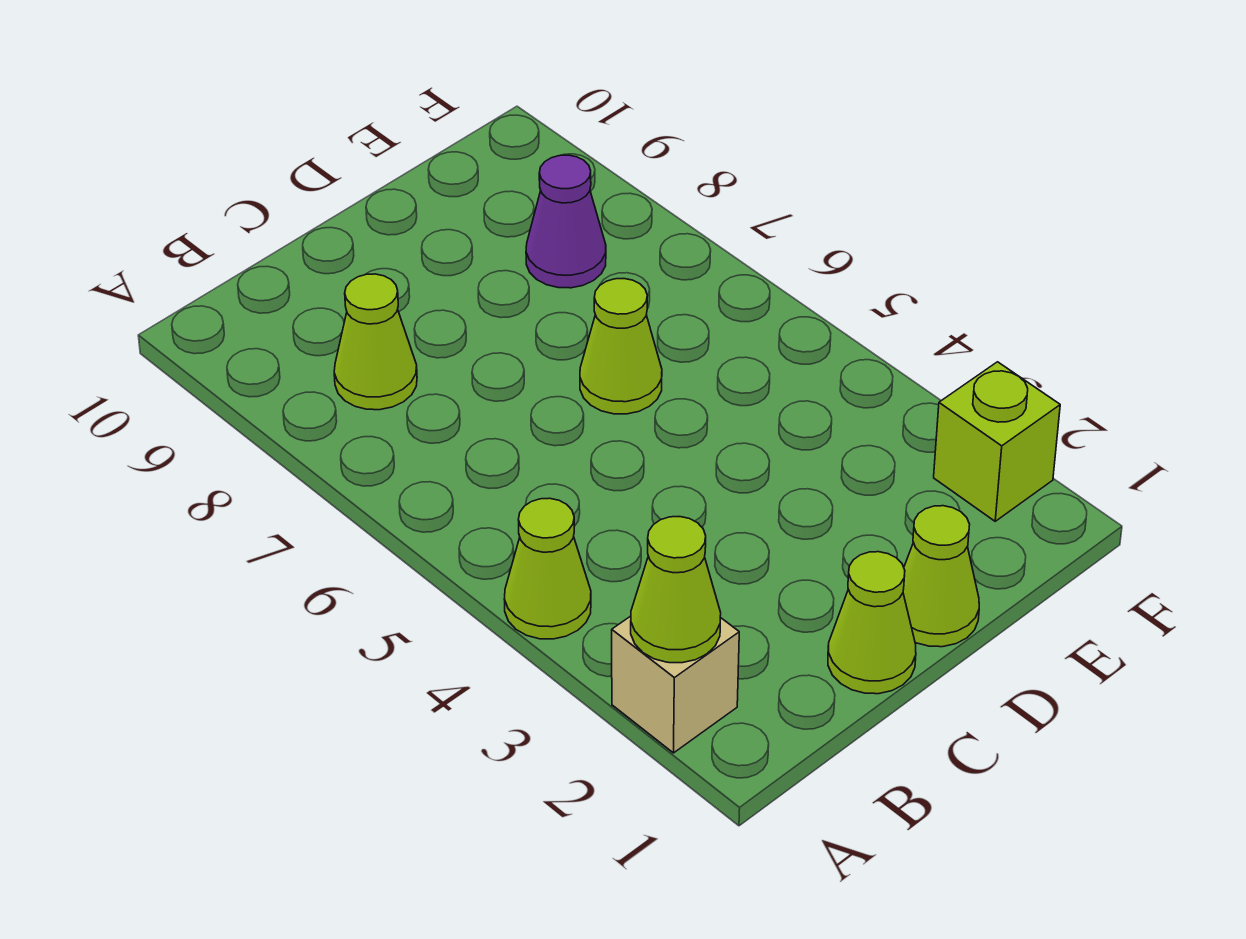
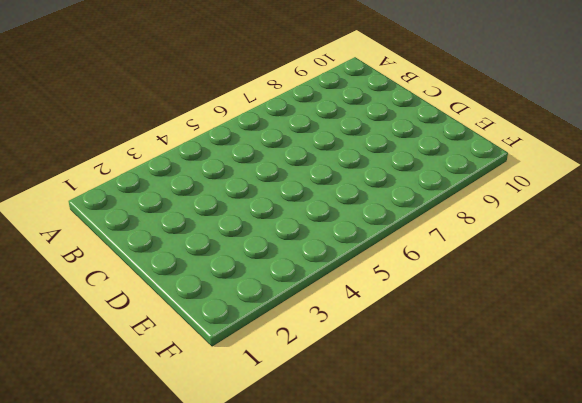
none -> tan 1x1 brick [612,616,739,753]
none -> lime 1x1 cone [504,498,591,639]

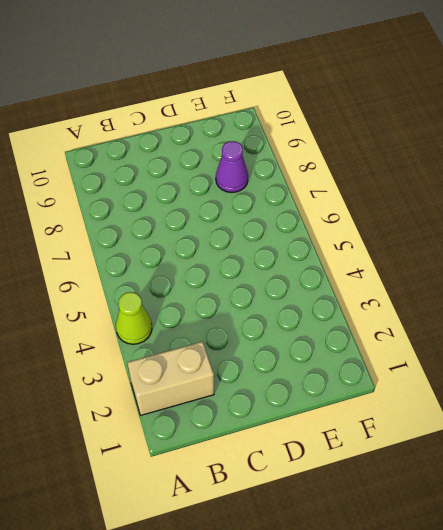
tan 1x2 brick [127,342,214,415] -> tan 1x1 brick [612,616,739,753]
none -> lime 1x1 cone [334,274,417,410]
none -> lime 1x1 cone [828,552,916,694]

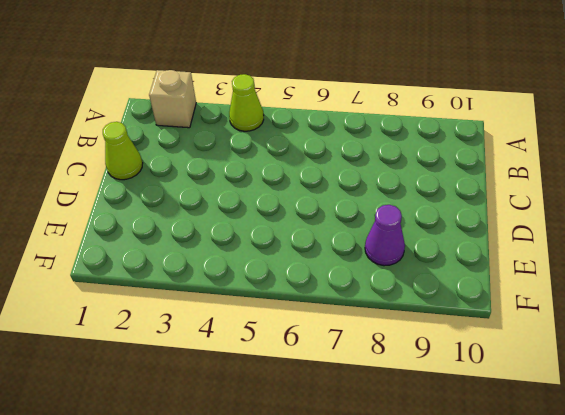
none -> lime 1x1 cone [334,274,417,410]
none -> lime 1x1 cone [903,506,979,647]

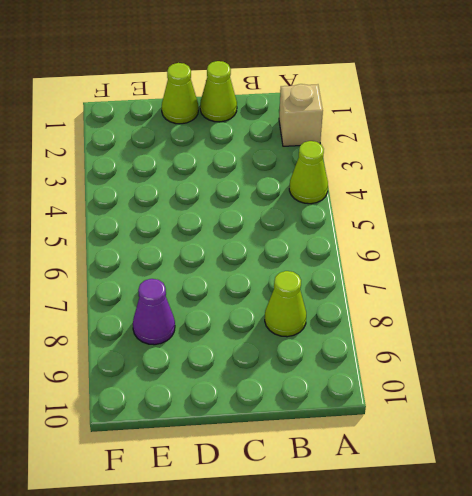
none -> lime 1x1 cone [580,279,662,414]
none -> lime 1x1 brick [934,362,1060,521]

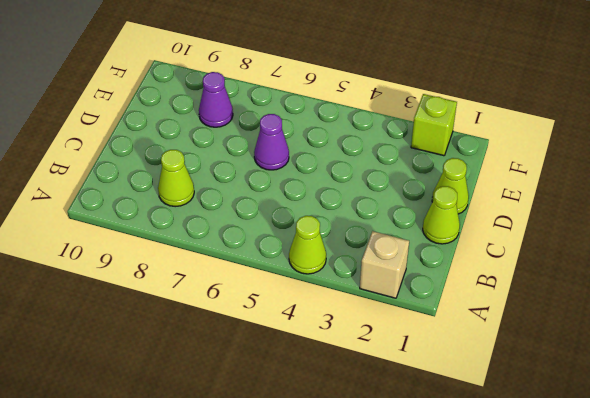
purple 1x1 cone [254,114,289,170] -> lime 1x1 cone [580,279,662,414]
none -> lime 1x1 cone [631,517,721,663]

